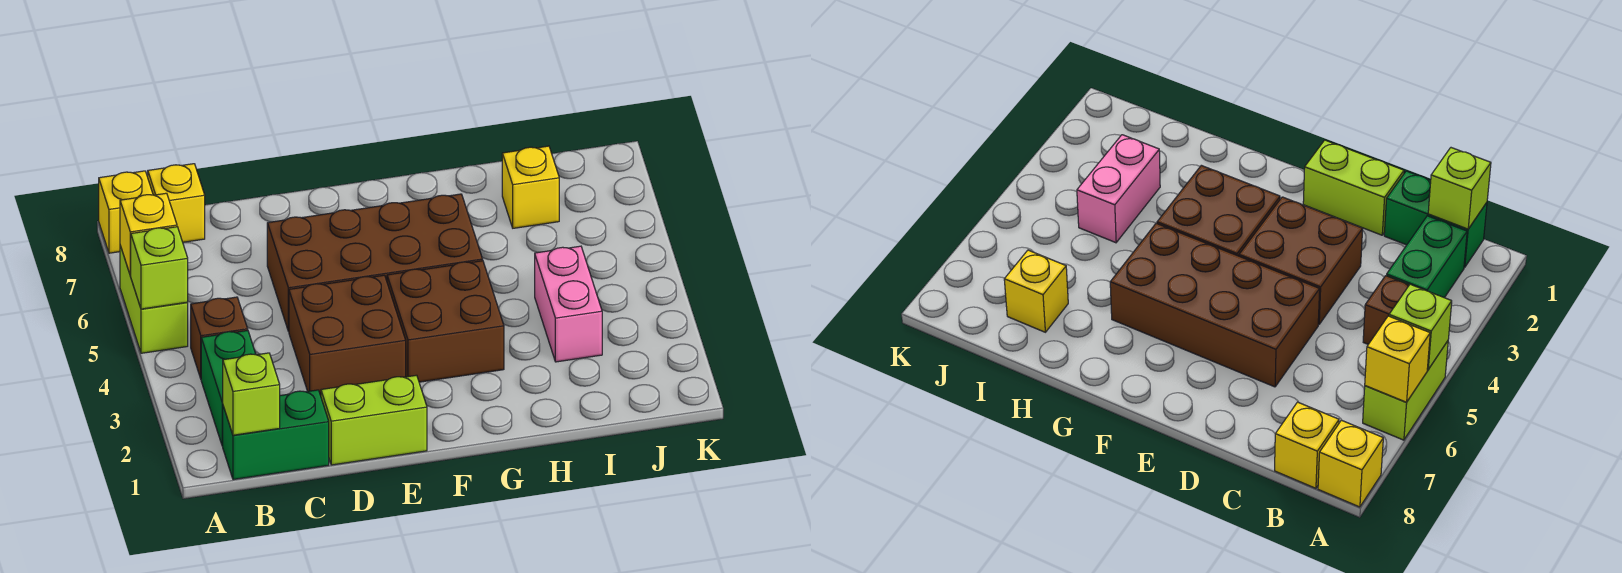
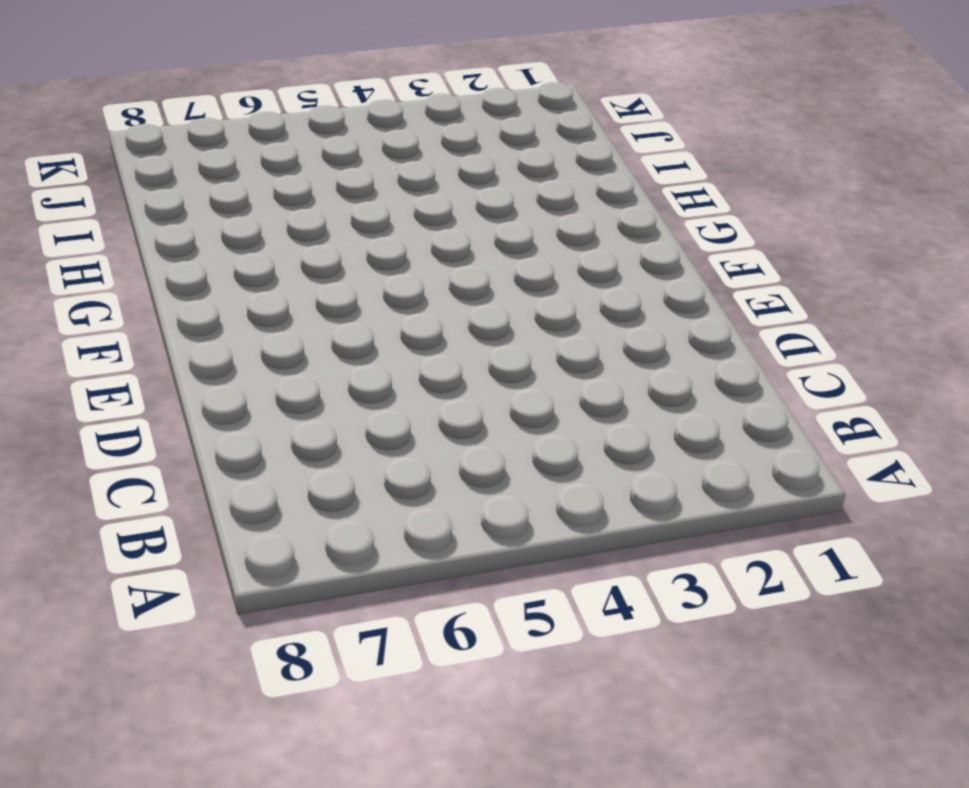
none -> lime 1x2 brick [120,246,188,353]
none -> yellow 1x1 brick [99,171,153,253]
none -> green 1x2 brick [223,390,329,480]

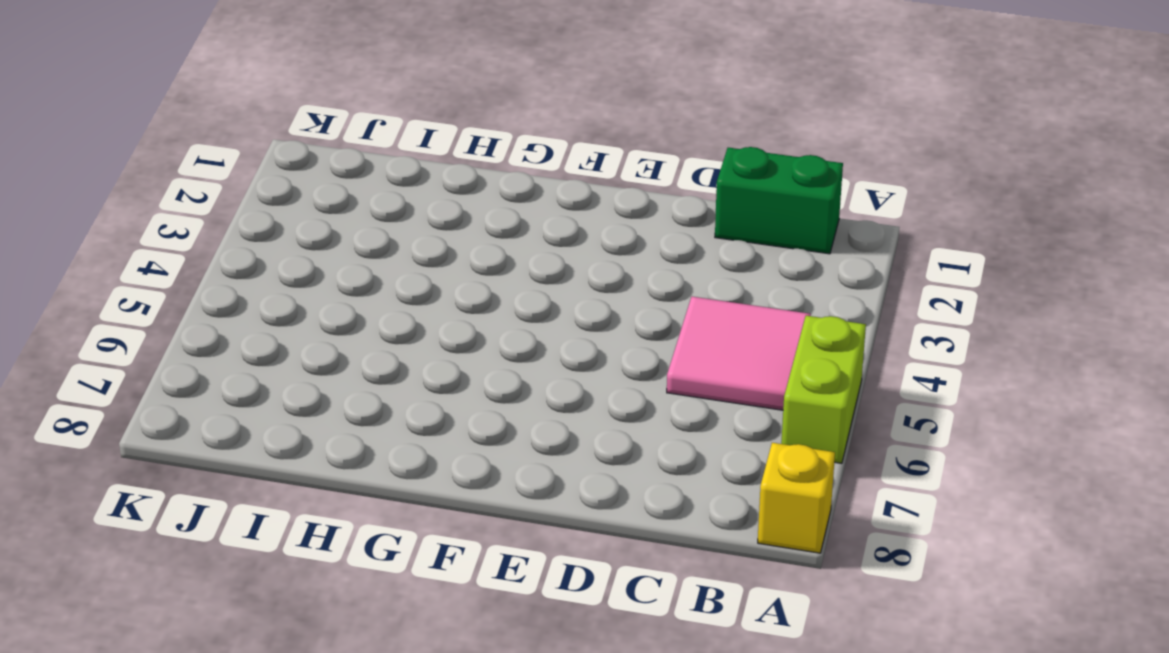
pink 2x2 tile [667,297,811,410] -> brown 1x1 brick [191,297,248,378]
none -> green 1x2 brick [201,330,256,446]
none -> yellow 1x1 brick [148,164,205,242]
none -> lime 1x2 brick [321,375,427,465]

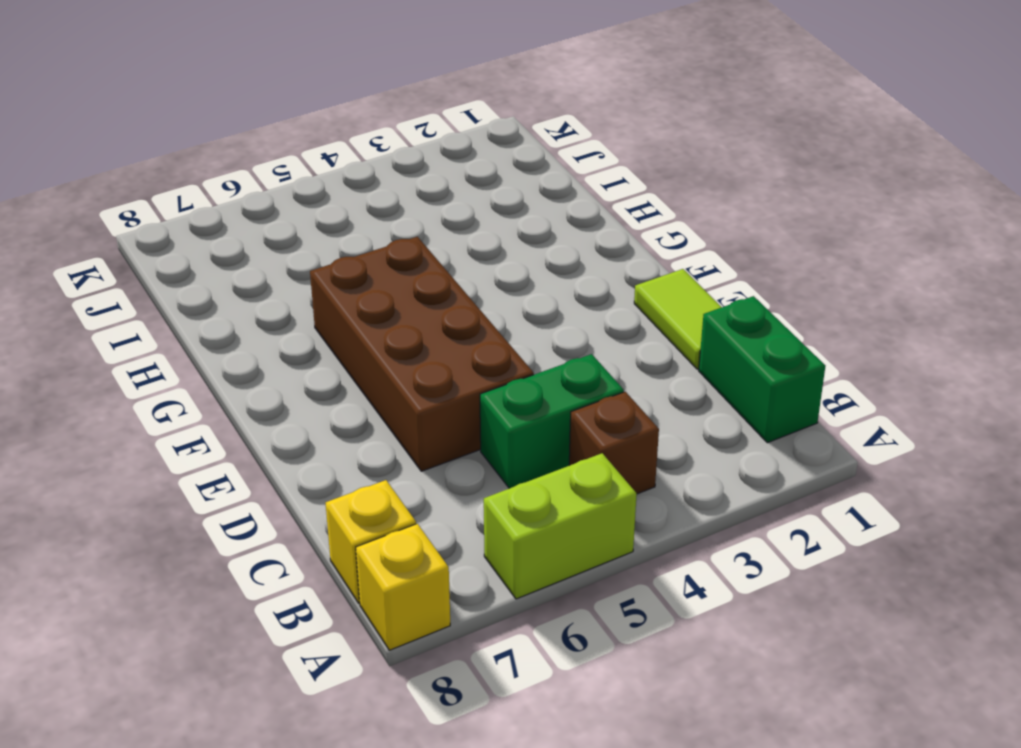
green 1x2 brick [480,354,624,488] -> green 1x2 brick moved to [201,330,256,446]
lime 1x2 tile [634,269,722,369] -> lime 1x2 brick [321,375,427,465]
none -> brown 2x2 brick [289,275,406,396]
none -> brown 2x2 brick [387,261,504,382]
none -> pink 1x2 brick [535,246,602,362]

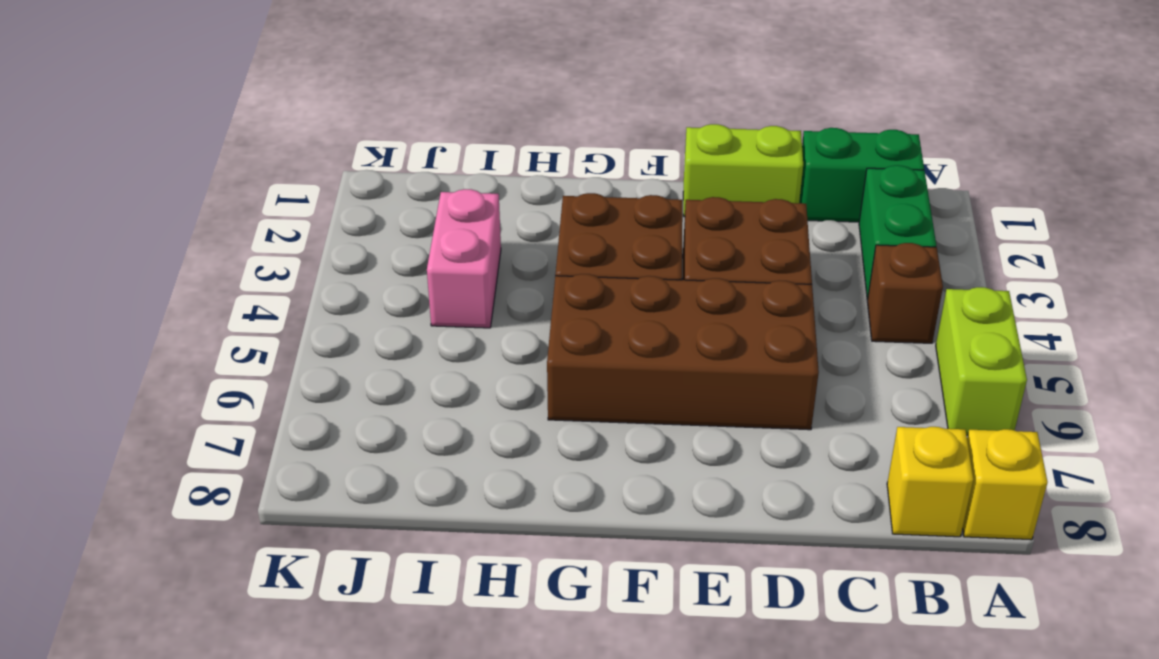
none -> yellow 1x1 brick [502,146,559,228]
none -> lime 1x1 brick [130,227,188,309]
none -> yellow 1x1 brick [120,193,177,275]

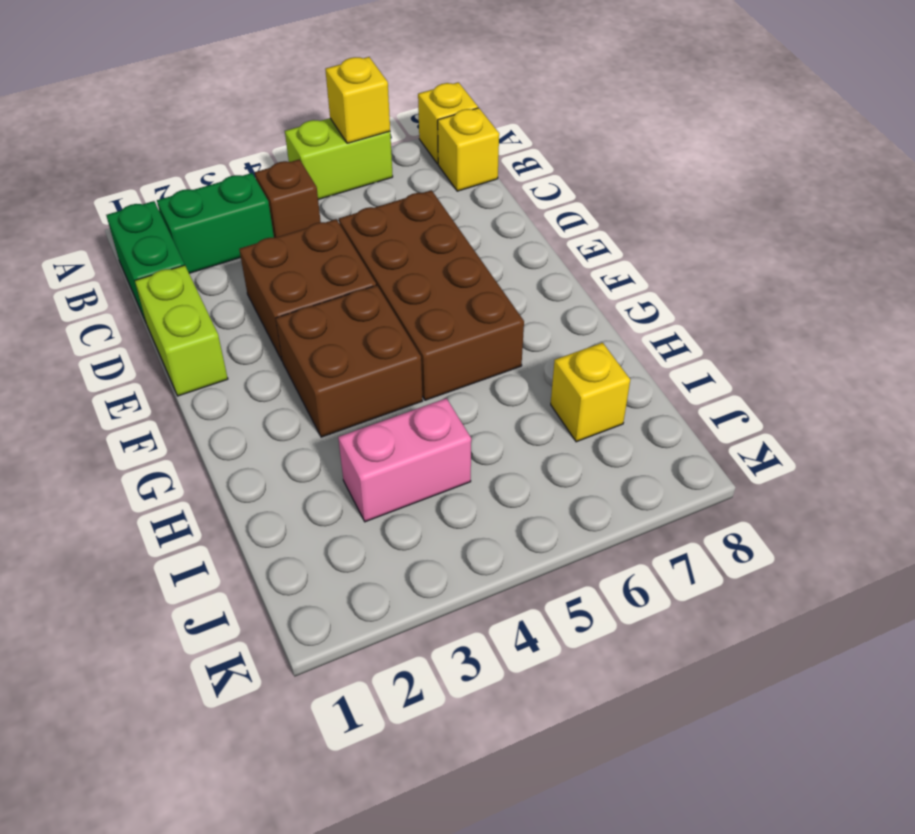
none -> lime 1x1 brick [130,227,188,309]
none -> lime 1x1 brick [222,353,280,435]

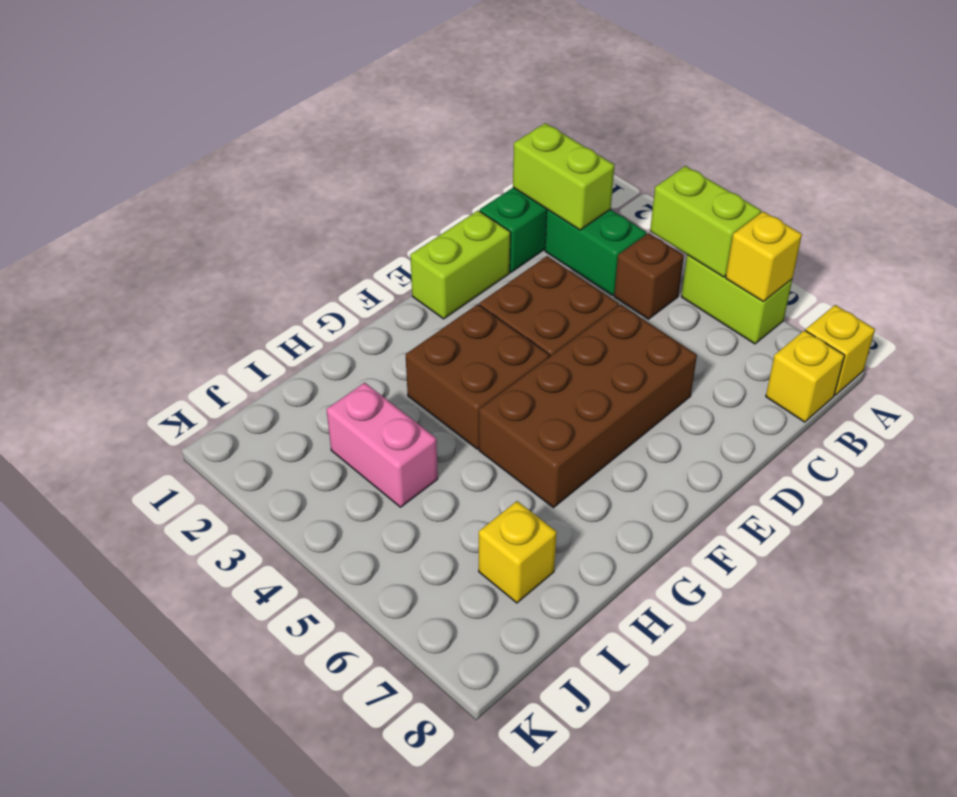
lime 1x2 brick [650,166,761,277] -> lime 1x1 brick [130,227,188,309]
lime 1x2 brick [513,123,614,230] -> lime 1x1 brick [222,353,280,435]

